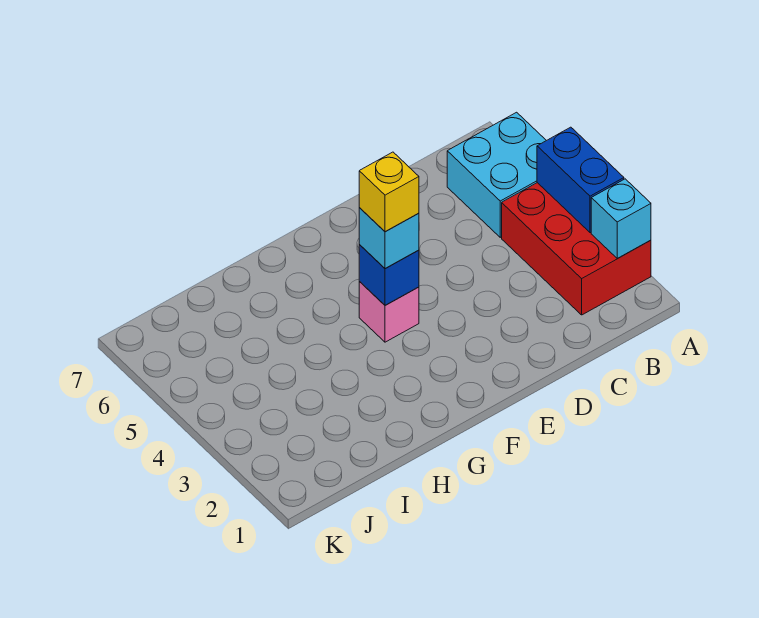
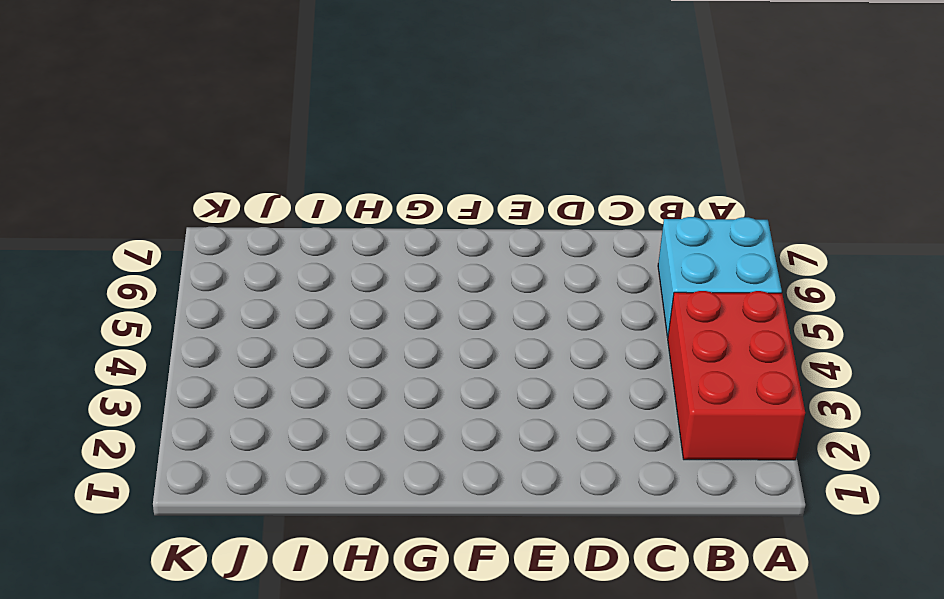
none -> pink 1x1 brick [359,282,419,342]
none -> cyan 1x1 brick [591,179,651,259]

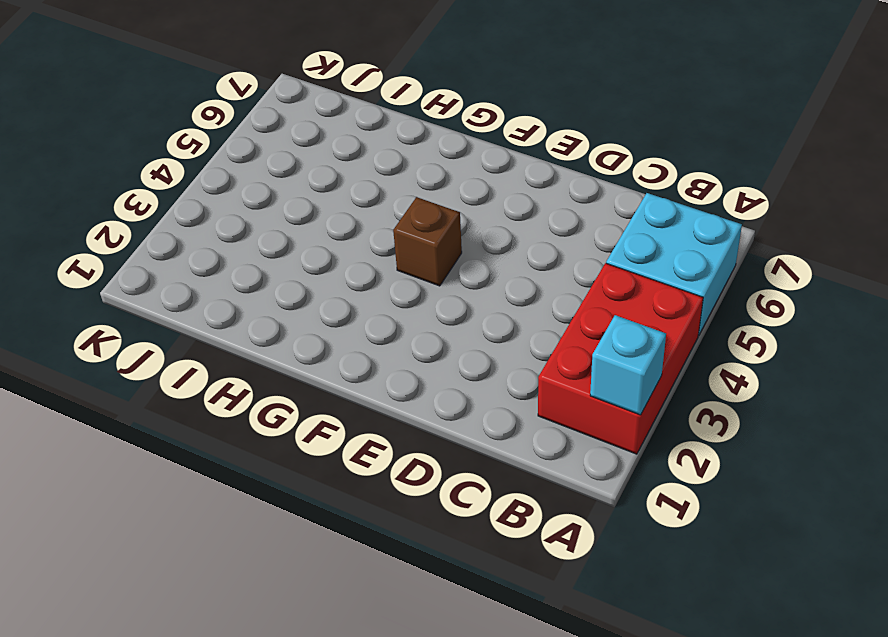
brown 1x1 brick [393,197,462,286] -> pink 1x1 brick [359,282,419,342]
none -> blue 1x2 brick [537,127,624,233]
none -> blue 1x1 brick [359,245,419,305]

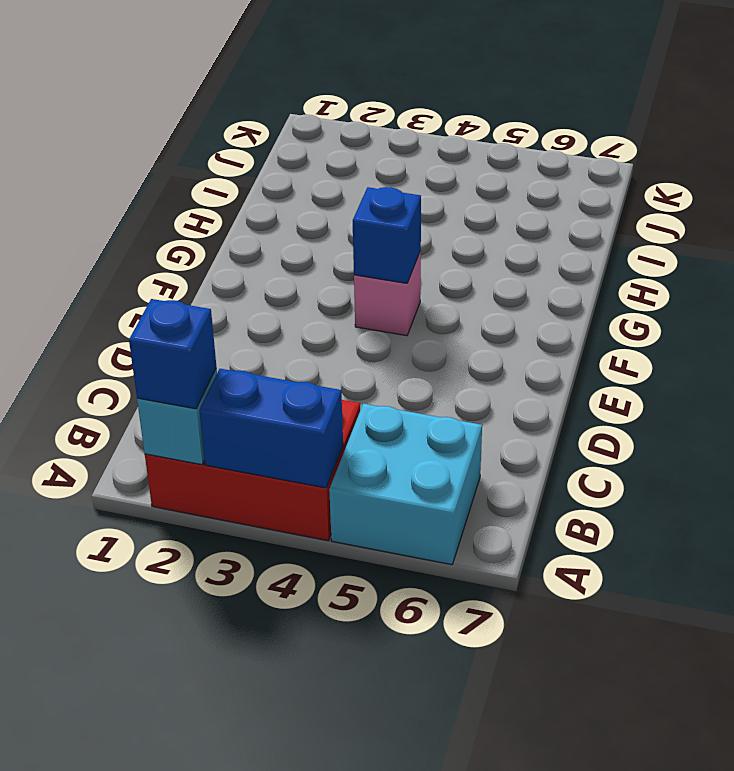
blue 1x1 brick [129,299,217,409] -> none
none -> cyan 1x1 brick [359,208,419,269]
none -> yellow 1x1 brick [359,152,419,232]

